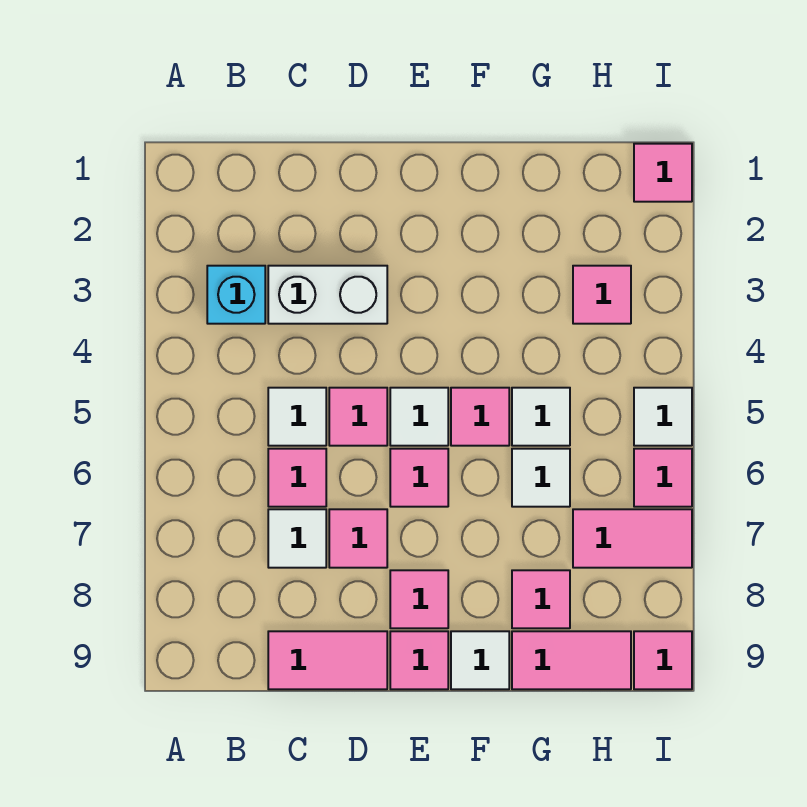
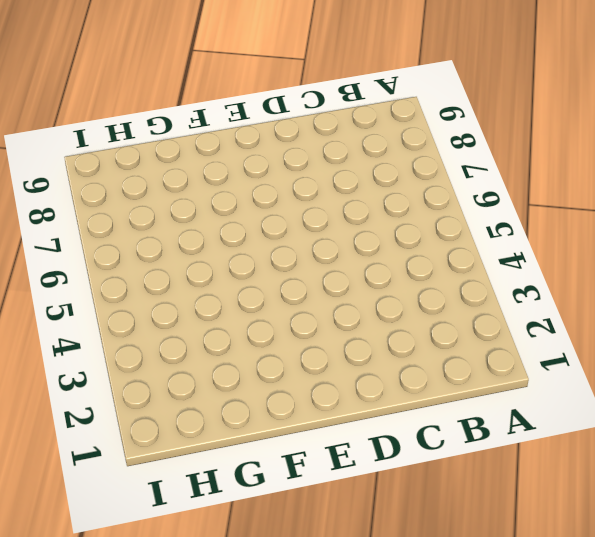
none -> cyan 1x1 brick [207,266,265,324]
none -> white 1x2 brick [268,266,387,324]
none -> white 1x1 tile [268,388,326,446]

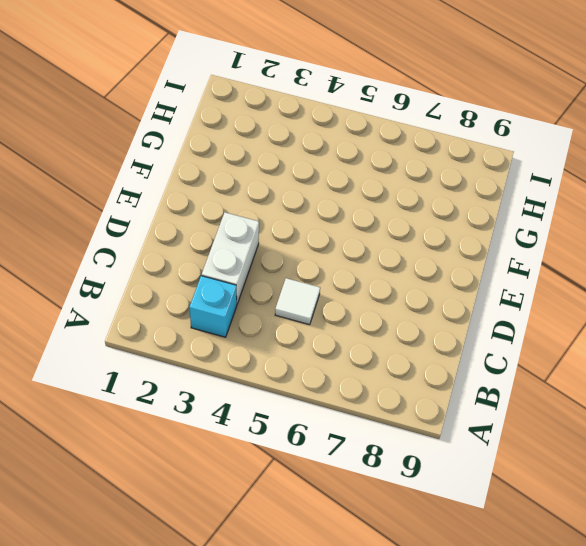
none -> pink 1x1 tile [268,449,326,507]
none -> white 1x1 tile [268,509,326,568]
none -> pink 1x2 tile [268,631,387,689]

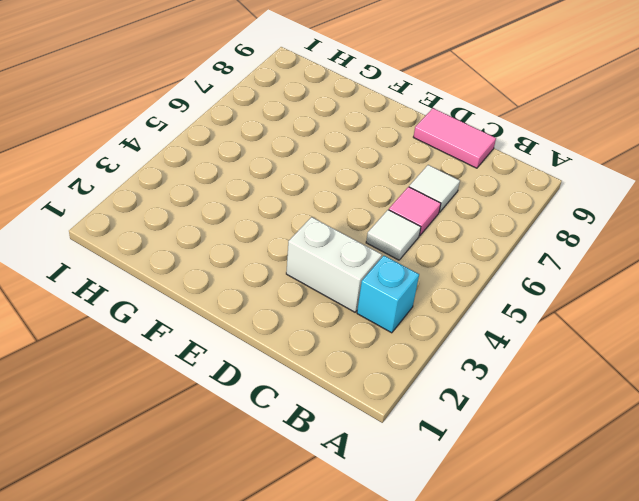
none -> pink 1x1 tile [329,388,387,446]
none -> pink 1x1 tile [329,509,387,568]
none -> white 1x1 tile [390,388,448,446]

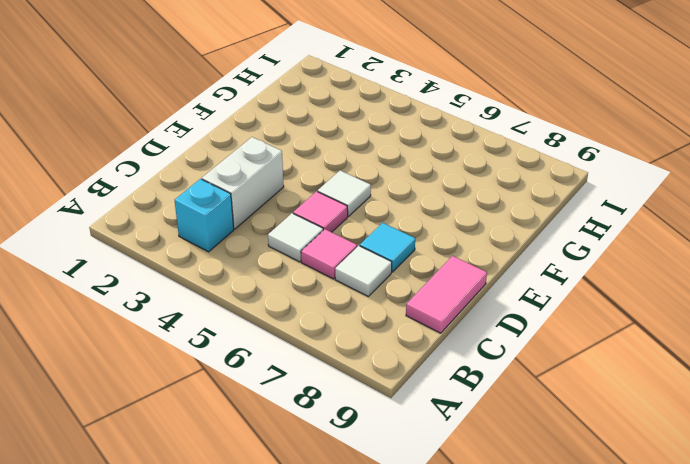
cyan 1x1 tile [360,223,415,272] -> pink 1x1 tile [329,509,387,568]
none -> pink 1x1 tile [390,449,448,507]
none -> pink 1x1 tile [390,570,448,628]
none -> pink 1x1 tile [390,631,448,689]

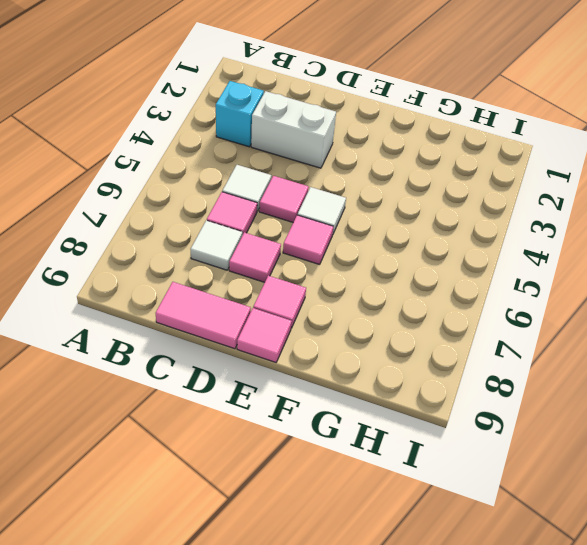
none -> pink 1x1 tile [451,388,509,446]
none -> white 1x1 tile [451,631,509,689]
none -> white 1x1 tile [512,388,570,446]

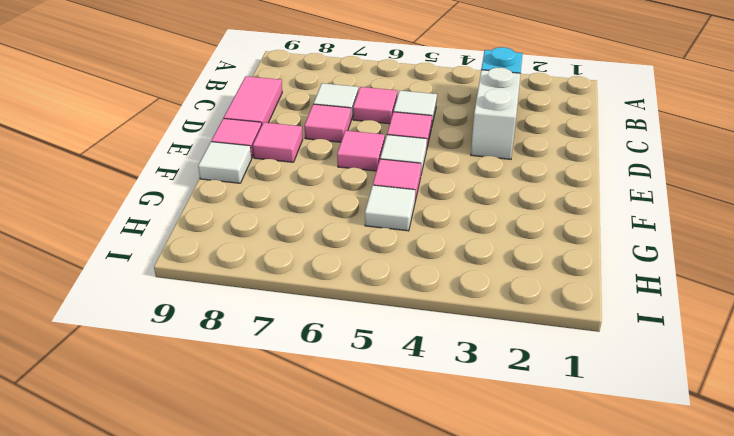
none -> white 1x1 tile [512,449,570,507]
none -> pink 1x1 tile [512,570,570,628]
none -> pink 1x2 tile [512,631,631,689]

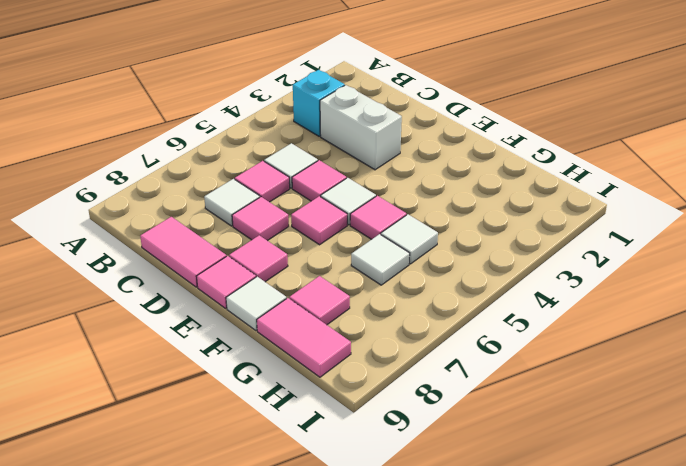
none -> pink 1x1 tile [573,266,631,324]
none -> pink 1x2 tile [573,509,692,568]
none -> pink 1x1 tile [634,144,692,202]

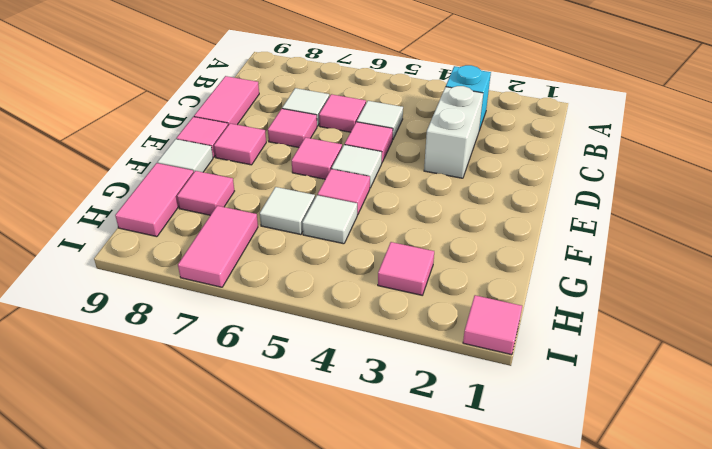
none -> white 1x1 tile [634,388,692,446]
none -> pink 1x1 tile [634,449,692,507]
none -> pink 1x1 tile [634,631,692,689]

